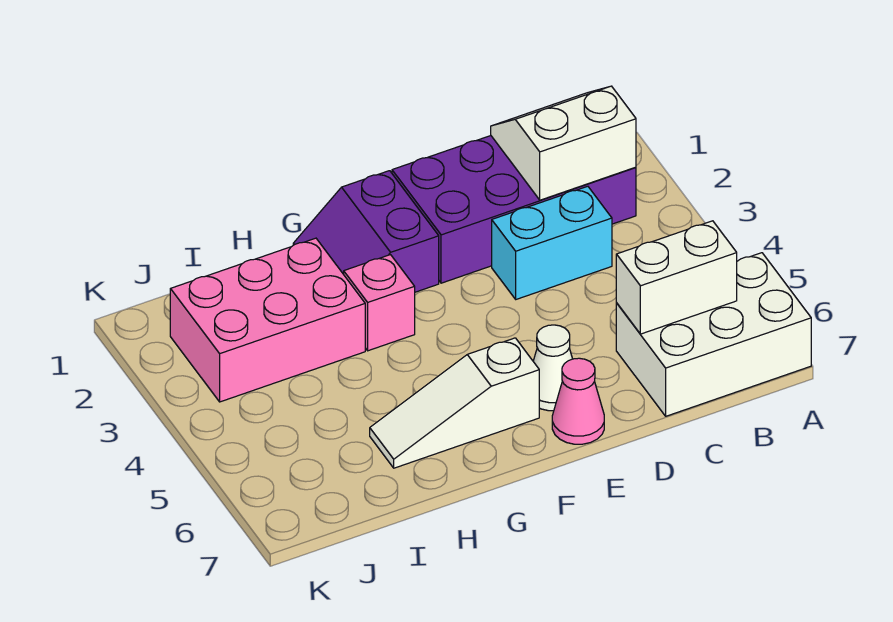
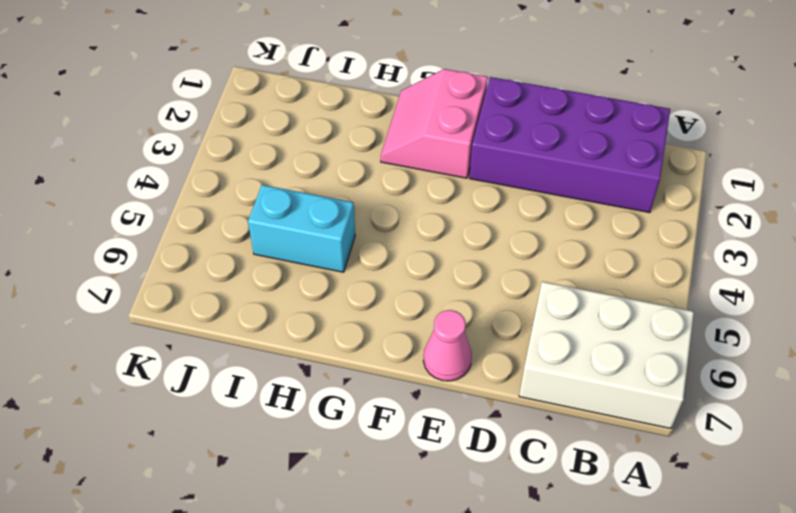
pink 2x2 slope [381,69,488,178] -> purple 2x2 slope [293,171,439,292]
cyan 1x2 brick [248,185,355,272] -> cyan 1x2 brick moved to [492,186,612,299]
none -> white 1x1 cone [533,325,572,411]
none -> white 1x3 slope [370,338,539,468]

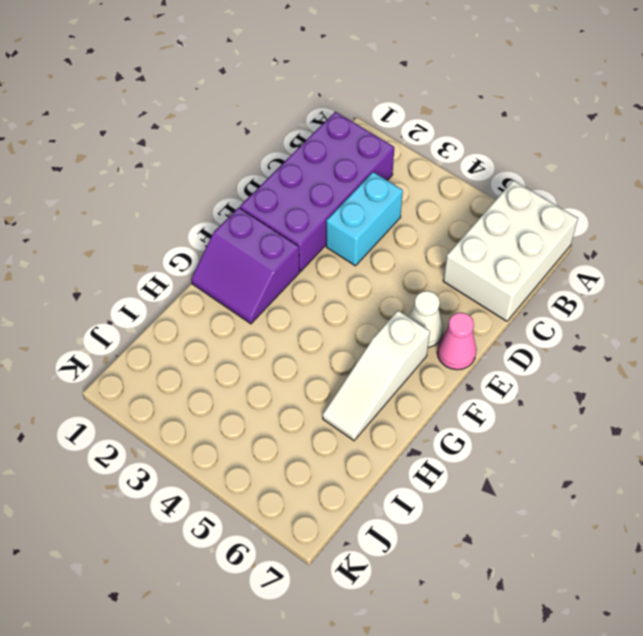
none -> pink 1x1 brick [344,255,415,351]
none -> pink 2x3 brick [170,238,365,402]

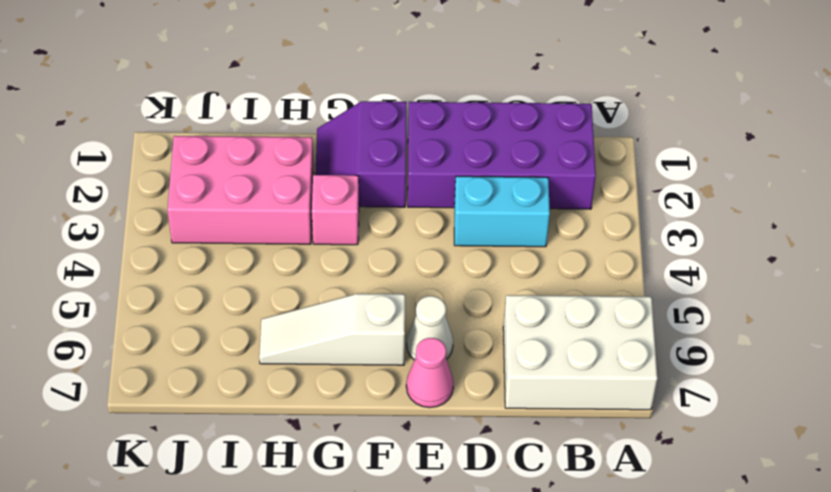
none -> white 2x2 slope [491,86,636,200]
none -> white 1x2 brick [616,221,737,334]

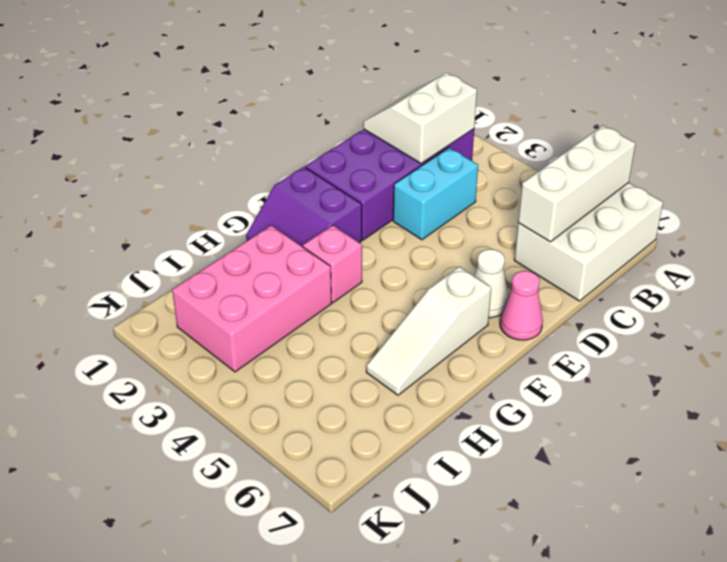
white 1x3 brick [518,126,636,242] -> white 1x2 brick [616,221,737,334]

